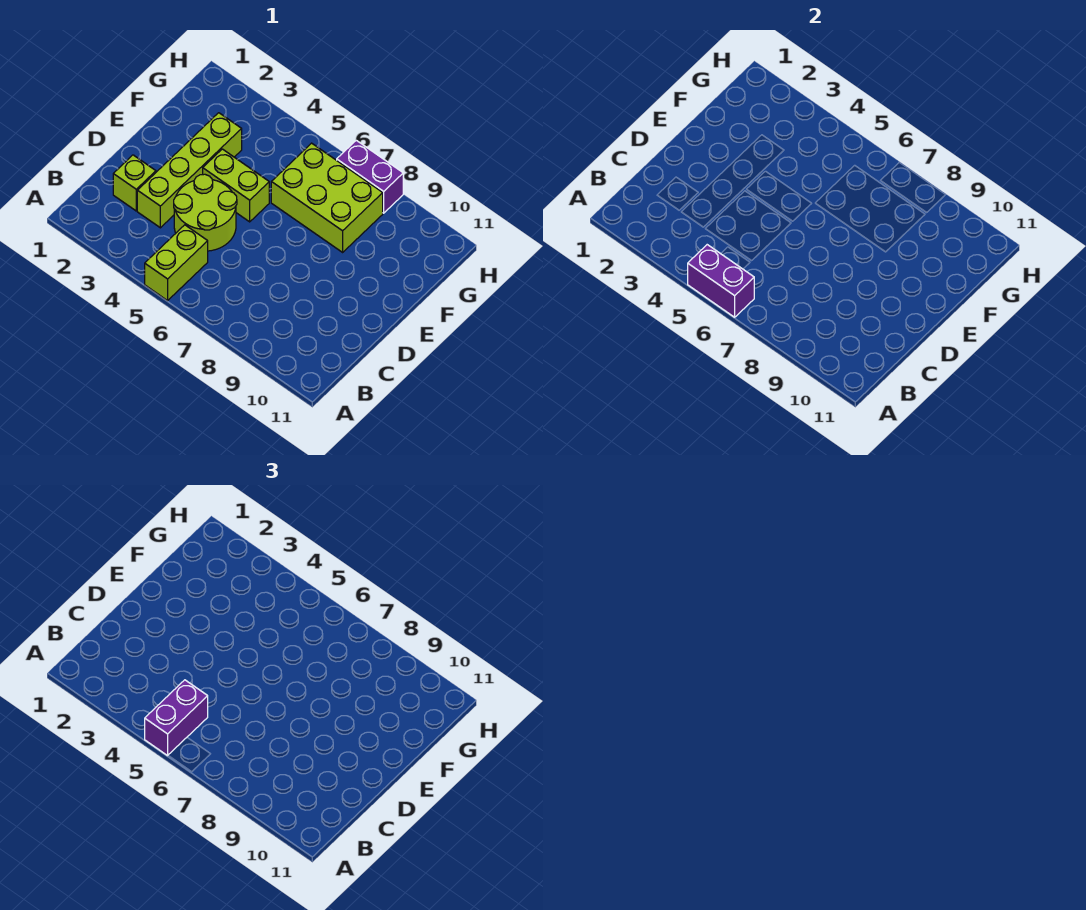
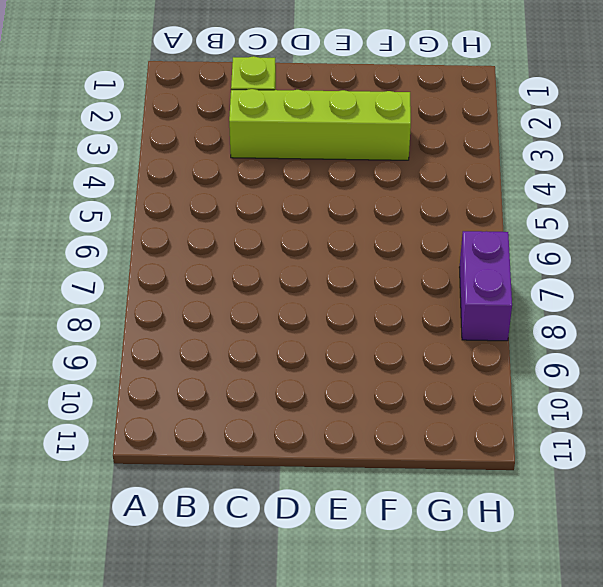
none -> lime 1x2 brick [145,225,208,301]
none -> lime 2x2 round brick [174,174,237,251]

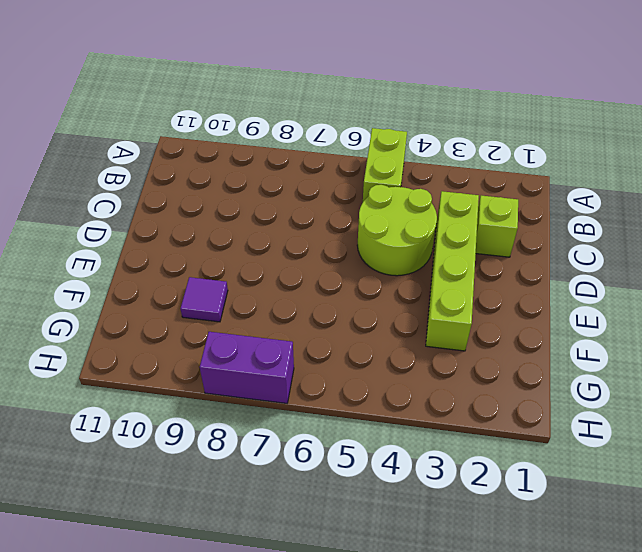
purple 1x1 tile [180,277,228,322] -> none
none -> lime 1x2 brick [203,149,269,222]
none -> lime 2x3 brick [271,143,383,252]

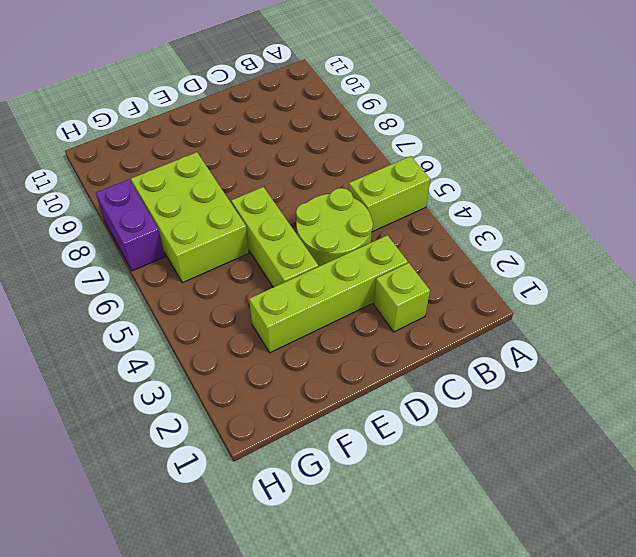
lime 1x3 brick [231,187,318,287] -> lime 1x2 brick [203,149,269,222]
none -> purple 1x2 brick [688,245,754,317]
none -> purple 1x2 brick [145,680,208,756]

